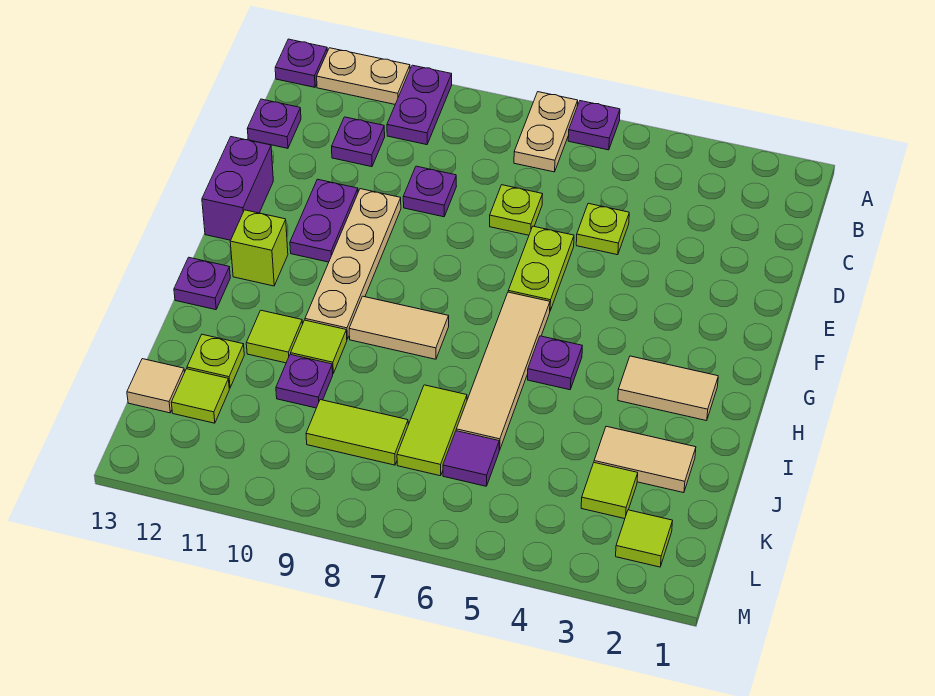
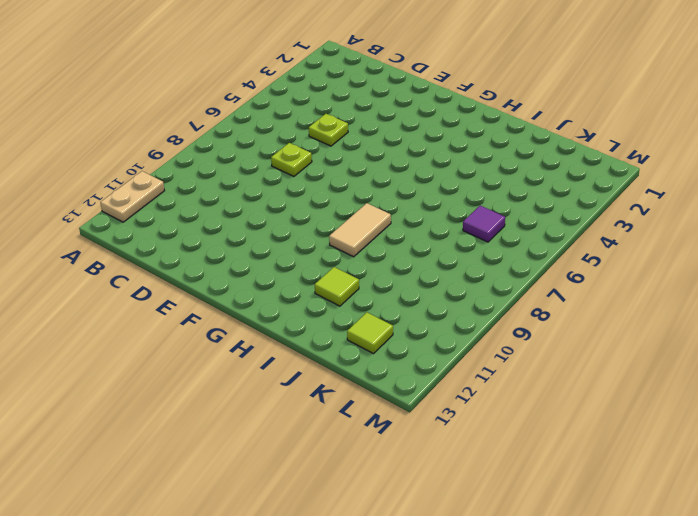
none -> purple 1x1 plate [568,101,620,150]
none -> tan 1x2 plate [514,92,578,172]
none -> purple 1x2 plate [387,65,452,145]
none -> purple 1x1 plate [275,39,327,87]

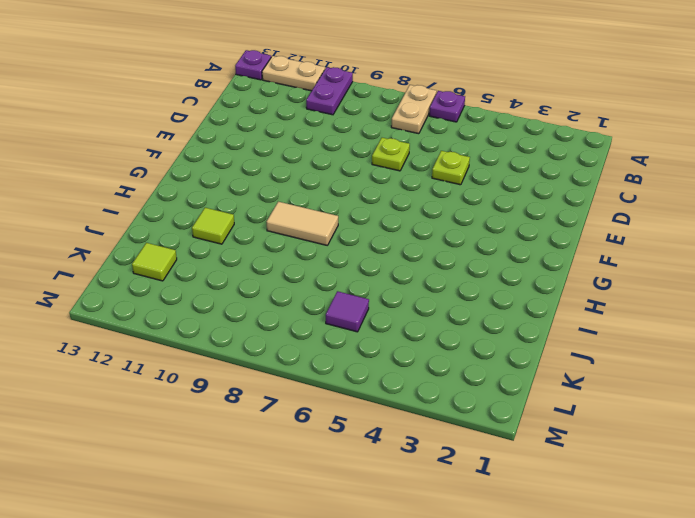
none -> purple 1x1 plate [332,117,385,167]
none -> purple 1x1 plate [247,99,301,148]
none -> purple 1x1 plate [403,166,457,217]
none -> lime 1x2 plate [508,226,574,310]

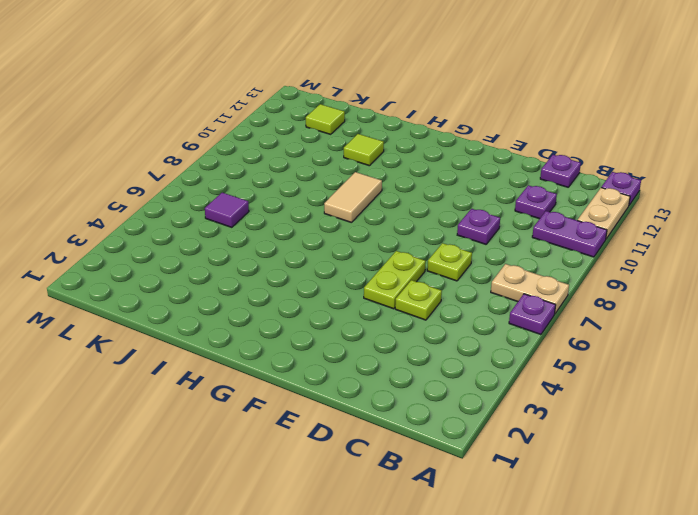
lime 1x2 plate [364,251,426,309] -> lime 1x2 plate turned to [508,226,574,310]
none -> tan 1x4 plate [305,189,401,339]
none -> purple 1x2 plate [290,179,358,262]
none -> purple 1x2 brick [202,137,273,240]
none -> tan 1x4 tile [456,292,550,450]

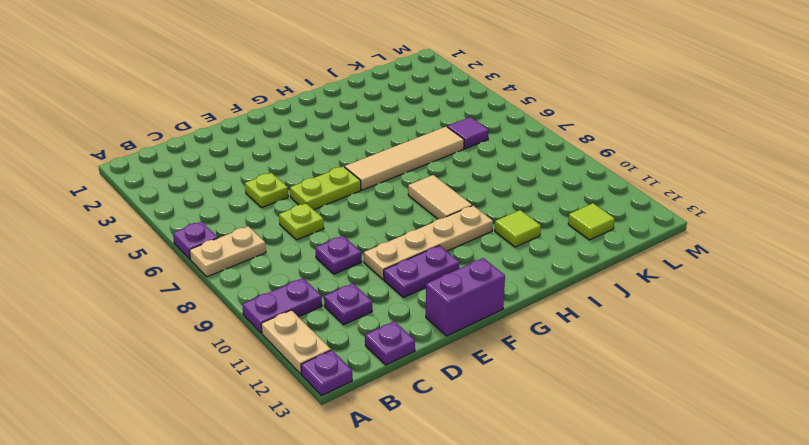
none -> lime 1x1 brick [230,210,288,286]
none -> tan 1x2 tile [618,356,718,421]
none -> purple 1x1 plate [528,336,582,390]
none -> purple 1x1 plate [174,257,230,310]

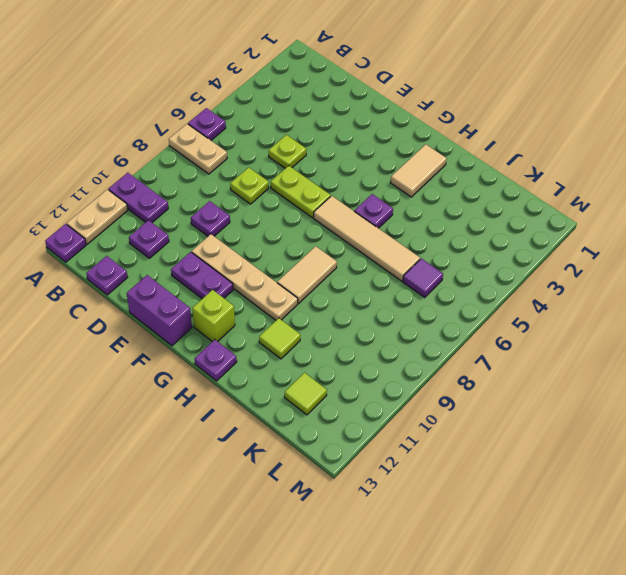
none -> lime 1x1 tile [291,320,347,373]
none -> tan 1x2 tile [594,426,696,493]
none -> lime 1x2 tile [397,385,467,476]
none -> purple 1x1 plate [276,354,333,408]

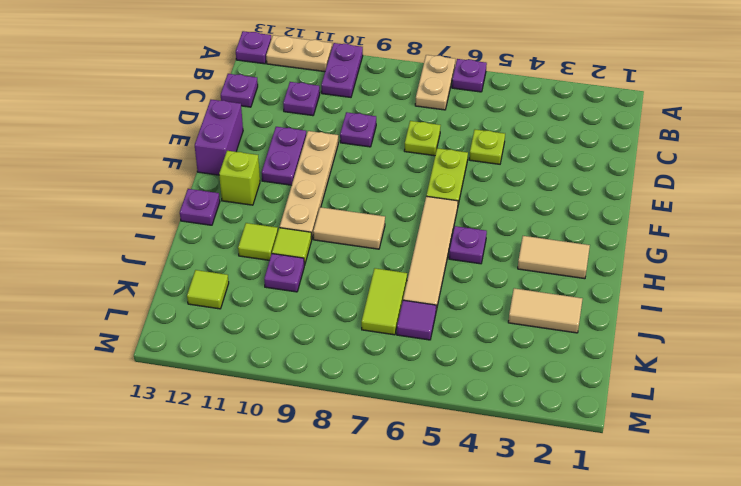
none -> lime 1x1 plate [187,334,244,388]
none -> lime 1x1 tile [581,463,638,519]
none -> lime 1x2 tile [306,400,408,465]
none -> tan 1x1 tile [127,359,185,413]

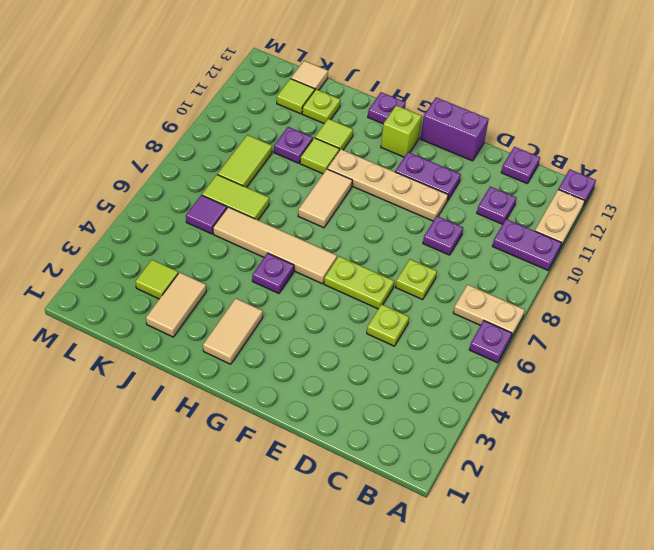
none -> lime 1x1 tile [616,510,673,567]

